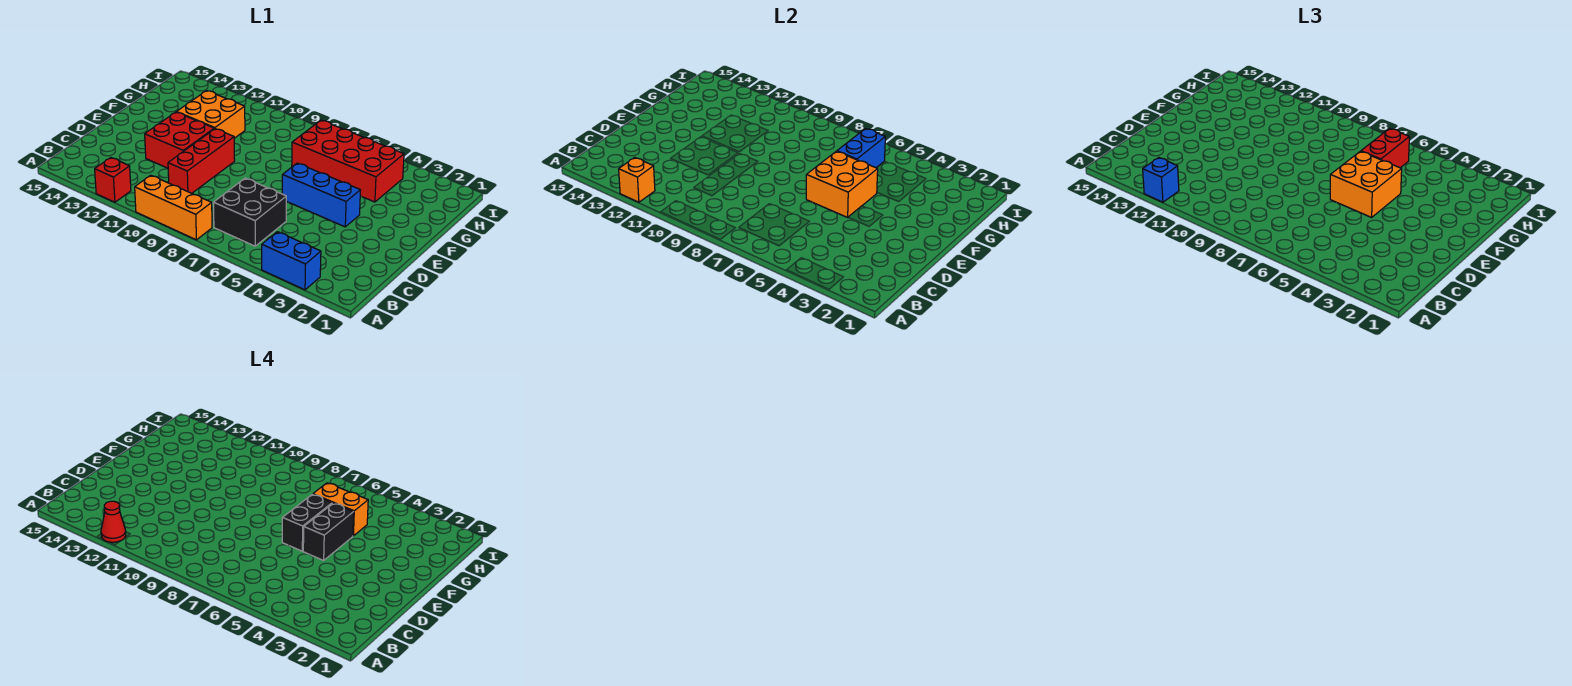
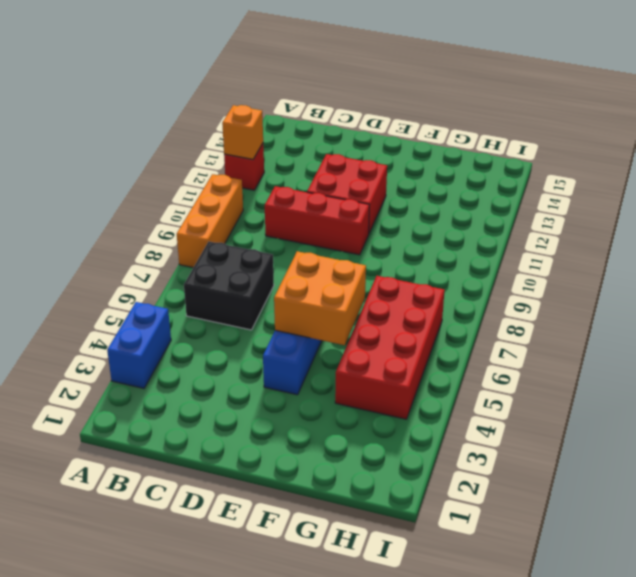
none -> orange 2x2 brick [177,91,245,138]
none -> blue 1x2 brick [837,129,885,168]
none -> blue 1x1 brick [1143,158,1179,202]

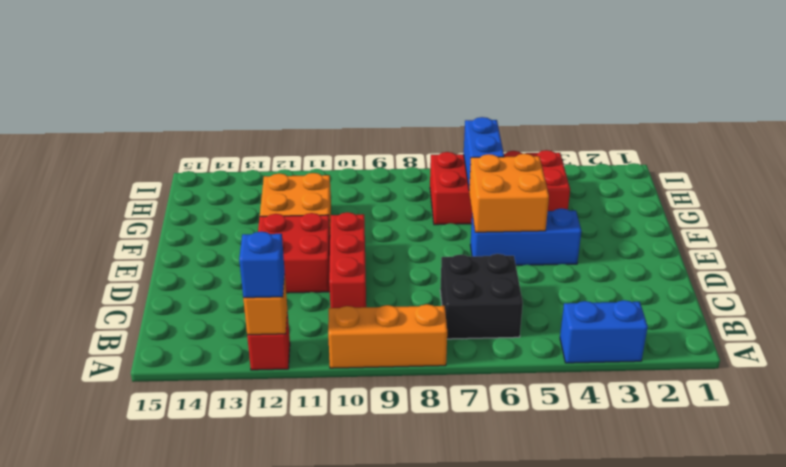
none -> orange 2x2 brick [1330,151,1402,217]
none -> red 1x2 brick [1361,129,1409,168]
none -> red 1x1 cone [101,501,126,542]

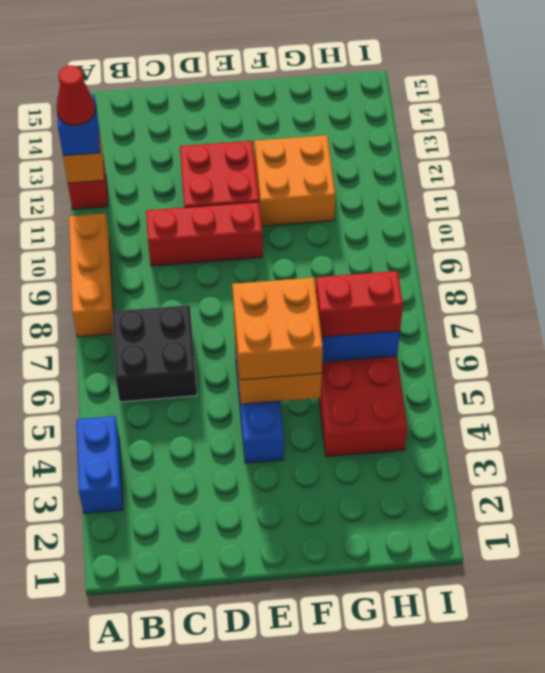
none -> black 1x2 brick [303,503,354,560]
none -> black 1x2 brick [282,494,332,551]
none -> orange 1x2 brick [313,483,368,536]

